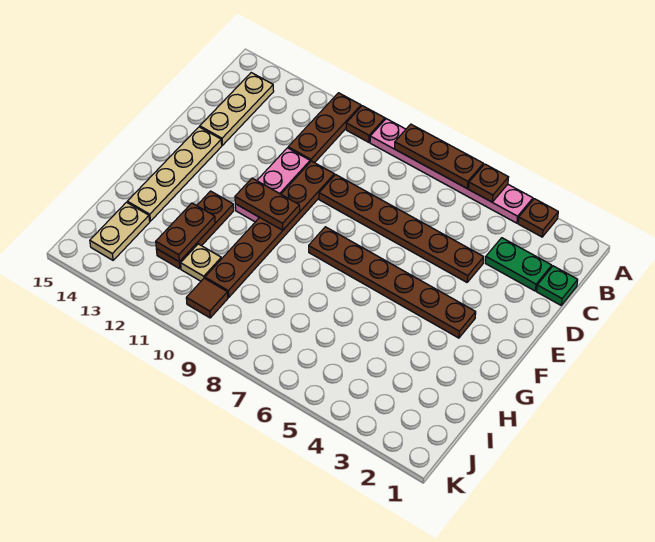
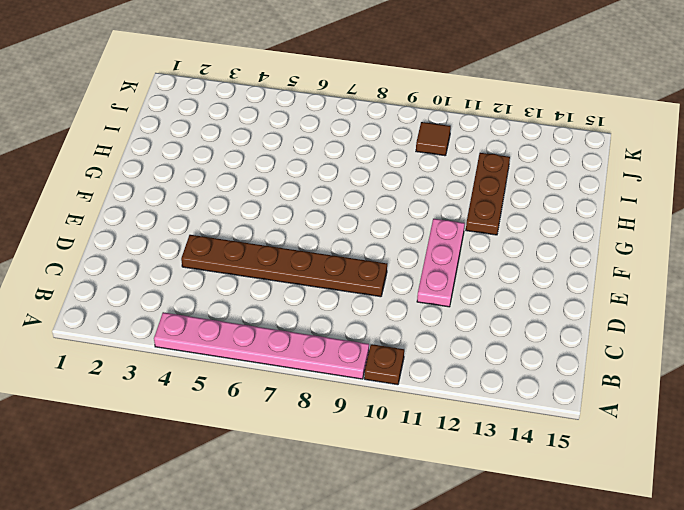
none -> brown 1x1 plate [518,199,558,237]
none -> brown 1x3 plate [288,93,361,163]
none -> tan 1x3 plate [200,73,274,145]

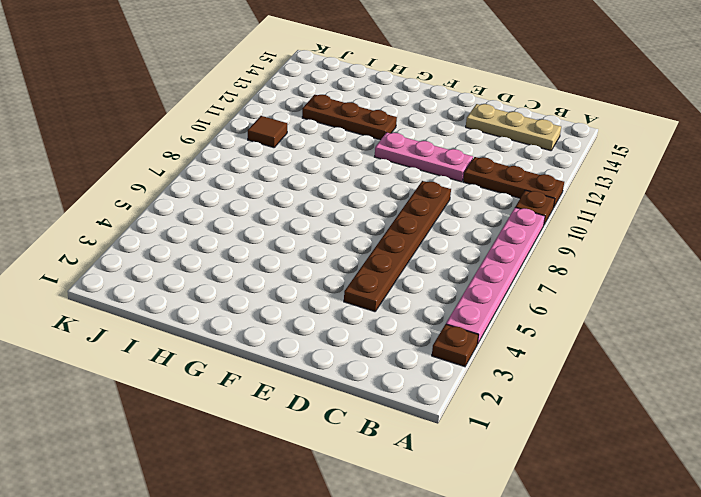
none -> green 1x1 plate [537,266,578,305]
none -> green 1x2 plate [485,238,552,291]
none -> brown 1x6 plate [205,161,334,297]

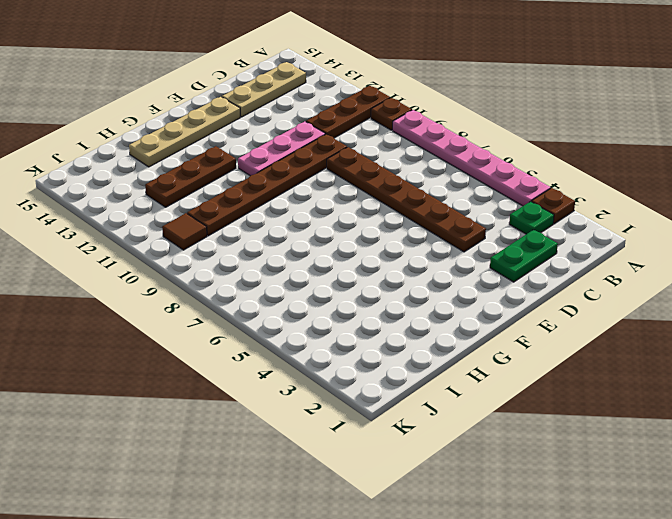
green 1x1 plate [509,201,554,234] -> green 1x1 plate moved to [537,266,578,305]
green 1x2 plate [490,230,558,282] -> green 1x2 plate turned to [485,238,552,291]
none -> brown 1x6 plate [309,227,476,338]
none -> tan 1x1 plate [181,244,221,281]
none -> tan 1x2 plate [90,202,150,260]

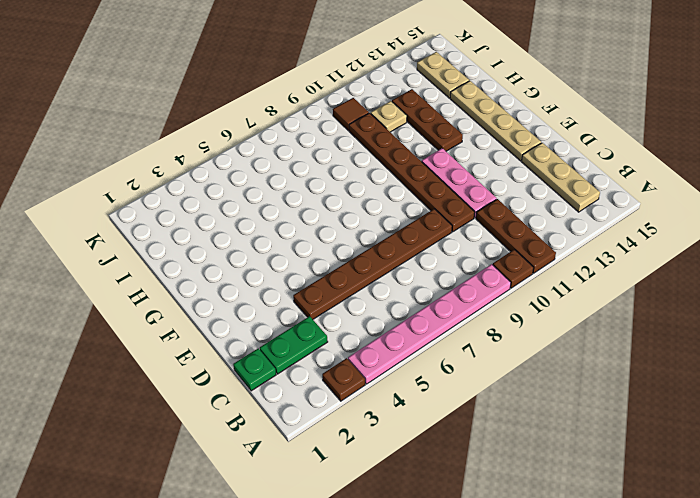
none -> brown 1x6 plate [309,227,476,338]
none -> brown 1x1 plate [469,164,509,202]
none -> brown 1x3 plate [395,124,483,188]

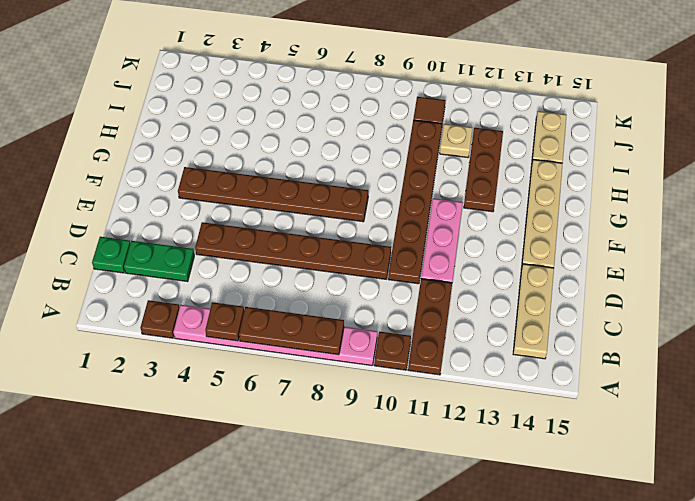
none -> brown 1x2 plate [235,178,300,230]
none -> brown 1x2 plate [156,203,215,262]

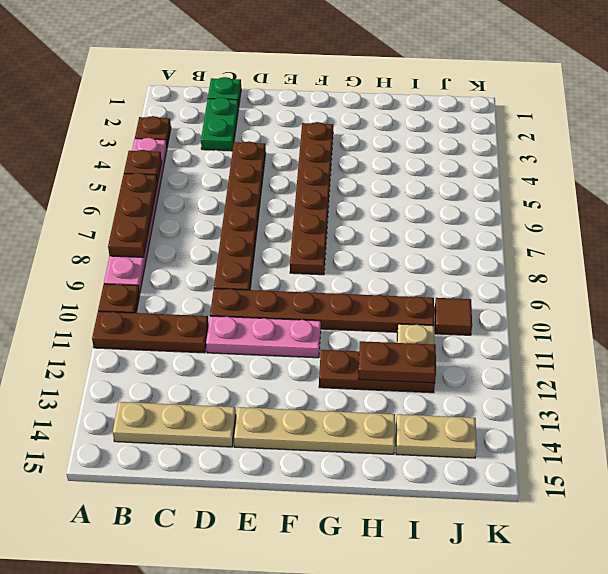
none -> brown 1x2 plate [235,178,300,230]

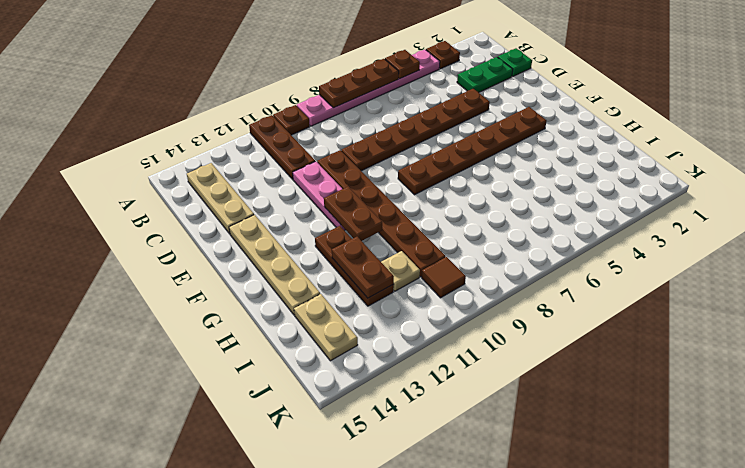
brown 1x2 plate [324,187,382,241] -> brown 1x2 plate turned to [235,178,300,230]

